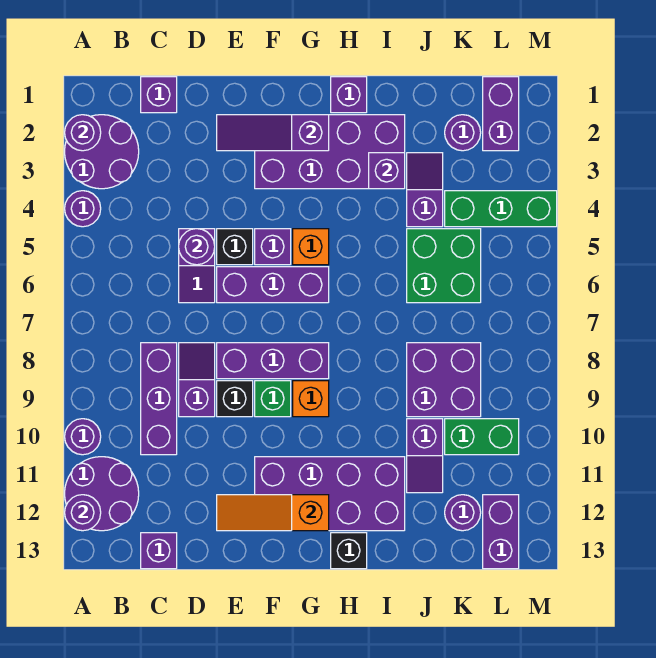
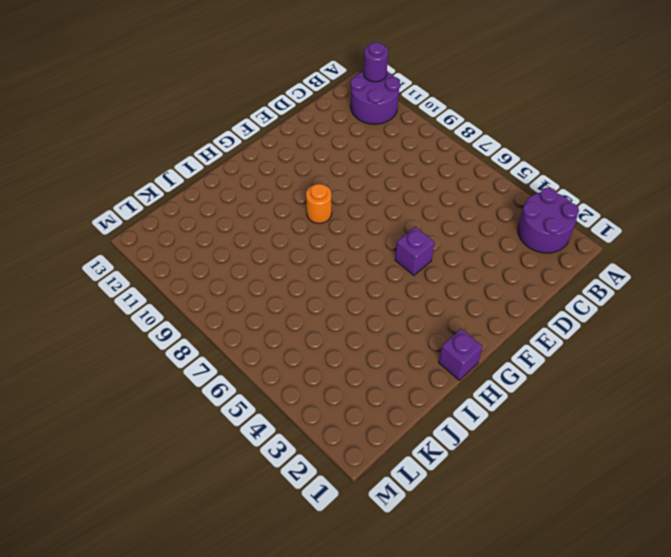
orange 1x1 round brick [306,184,332,223] -> orange 1x1 brick [293,381,329,417]
none -> purple 1x1 round brick [65,191,101,227]
none -> purple 1x1 round brick [65,419,101,455]
none -> purple 1x1 brick [141,77,177,113]
none -> purple 1x3 brick [141,343,177,455]

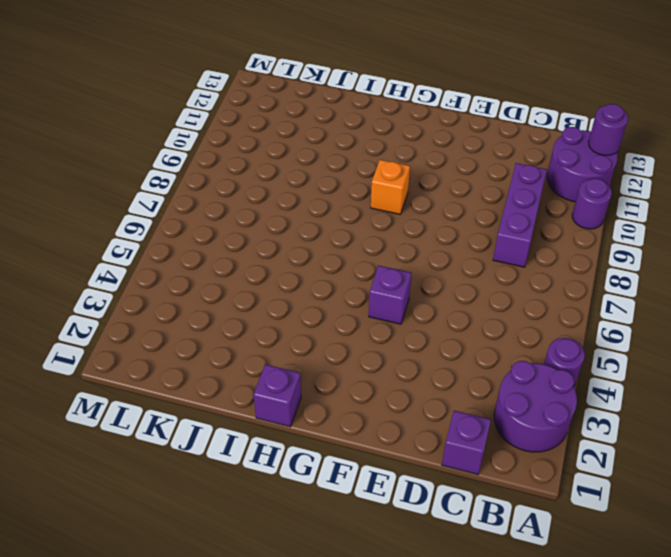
none -> purple 1x1 brick [141,533,177,569]
none -> purple 1x2 slope [179,229,215,303]
none -> purple 1x2 slope [179,343,215,417]
none -> black 1x1 brick [217,229,253,265]

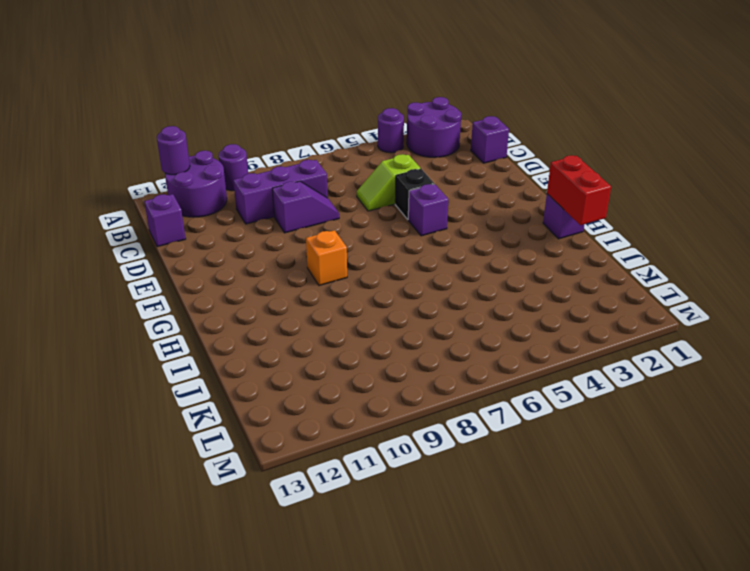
lime 1x2 slope [357,154,421,211] -> purple 1x2 slope [179,229,215,303]
red 1x2 brick [547,155,611,225] -> none
none -> purple 1x3 brick [217,267,329,303]
none -> purple 1x3 brick [217,343,329,379]
none -> black 1x1 brick [217,381,253,417]
none -> purple 2x4 brick [255,115,405,189]

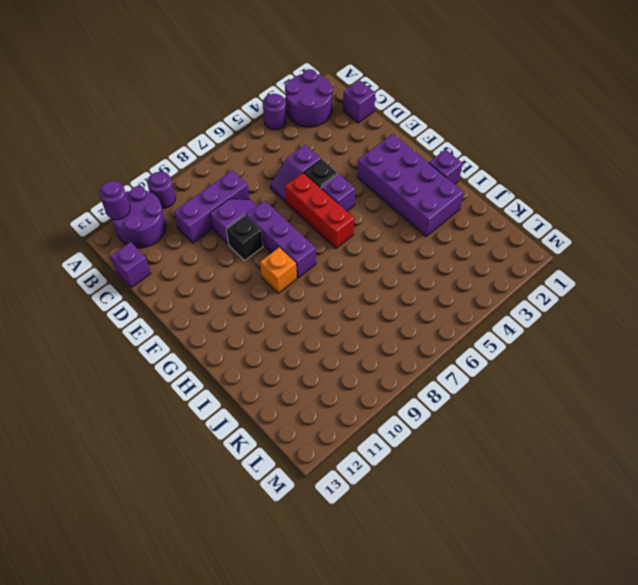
red 1x3 brick [285,173,354,248] -> purple 1x3 brick [217,267,329,303]
none -> green 1x1 brick [255,381,291,417]
none -> purple 2x4 brick [255,457,405,531]
none -> orange 1x1 brick [293,229,329,265]
none -> black 1x1 brick [331,533,367,569]

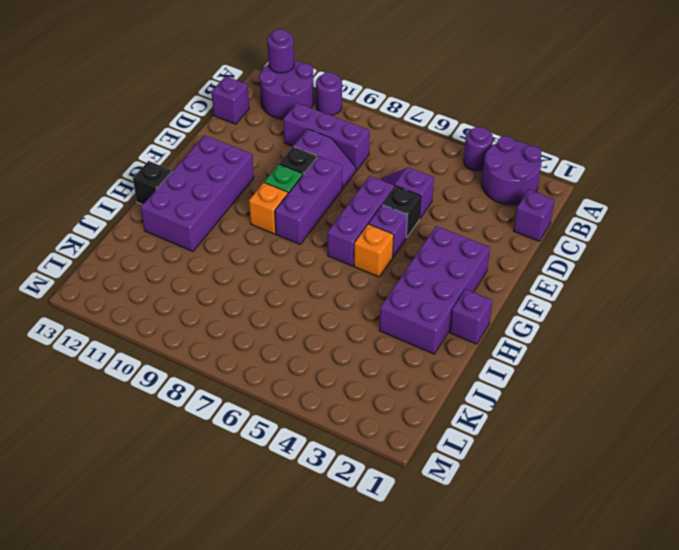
none -> purple 1x2 slope [407,153,443,227]
none -> green 2x2 brick [407,229,481,303]
none -> purple 2x2 brick [407,343,481,417]
none -> purple 1x2 slope [407,419,443,493]

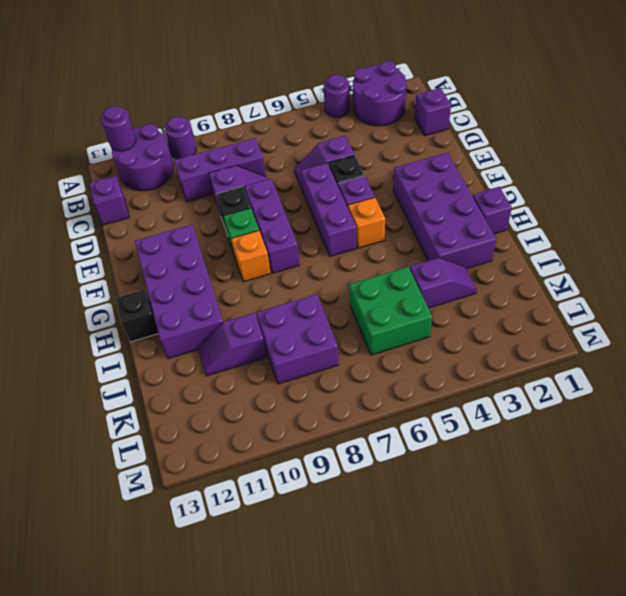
none -> purple 1x1 round brick [445,115,481,151]
none -> green 1x3 brick [445,191,557,227]
none -> green 1x2 brick [445,419,519,455]
none -> purple 1x1 round brick [445,495,481,531]

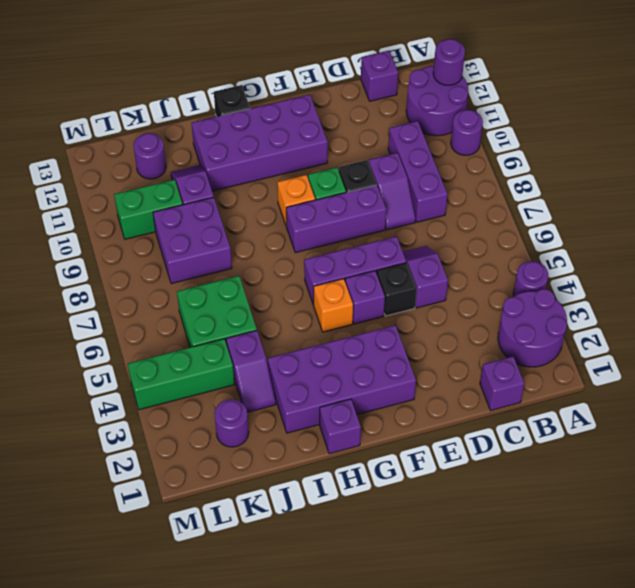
none -> purple 1x2 brick [483,77,519,151]
none -> purple 1x2 brick [483,495,519,569]
none -> purple 1x1 round brick [65,115,101,151]
none -> purple 1x1 round brick [179,229,215,265]

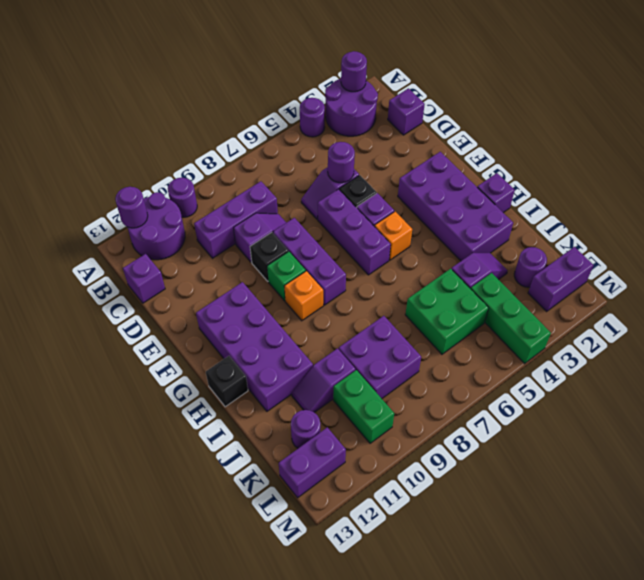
none -> purple 1x3 slope [217,115,329,151]
none -> orange 1x3 slope [217,495,329,531]
none -> purple 1x1 brick [369,153,405,189]

